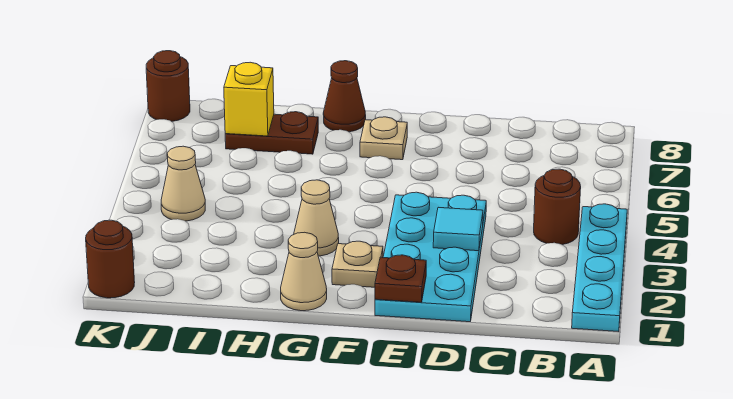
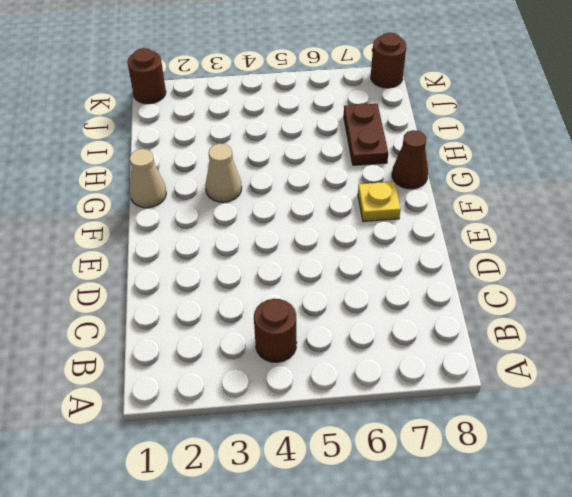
yellow 1x1 plate [358,182,401,222] -> tan 1x1 plate [360,117,407,160]
none -> cyan 1x4 plate [572,204,627,332]
none -> cyan 2x4 plate [375,192,486,322]
none -> tan 1x1 plate [332,241,383,287]

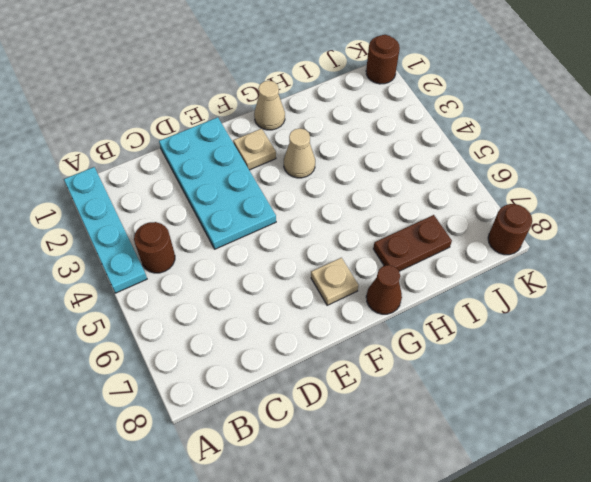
none -> tan 1x1 cone [161,146,205,221]
none -> cyan 1x1 tile [433,207,483,251]
none -> brown 1x1 plate [375,255,426,302]

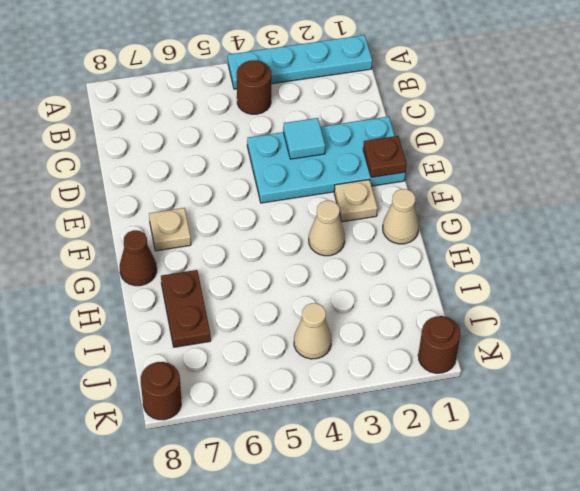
none -> yellow 1x1 brick [224,62,274,136]

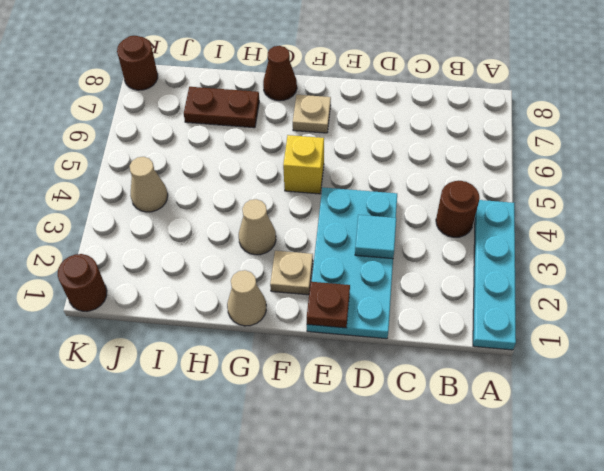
yellow 1x1 brick [283,135,324,194] -> yellow 1x1 brick moved to [224,62,274,136]

